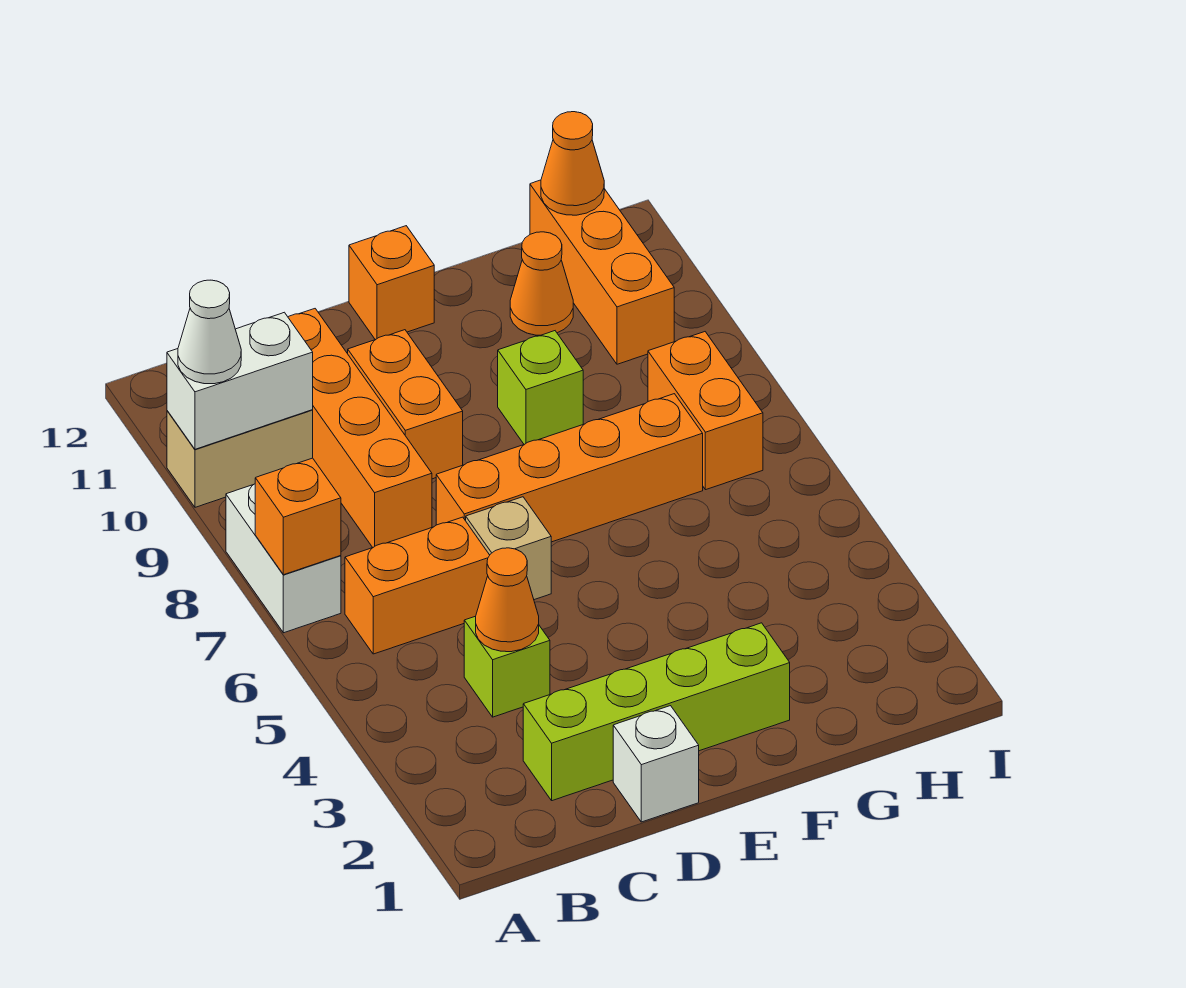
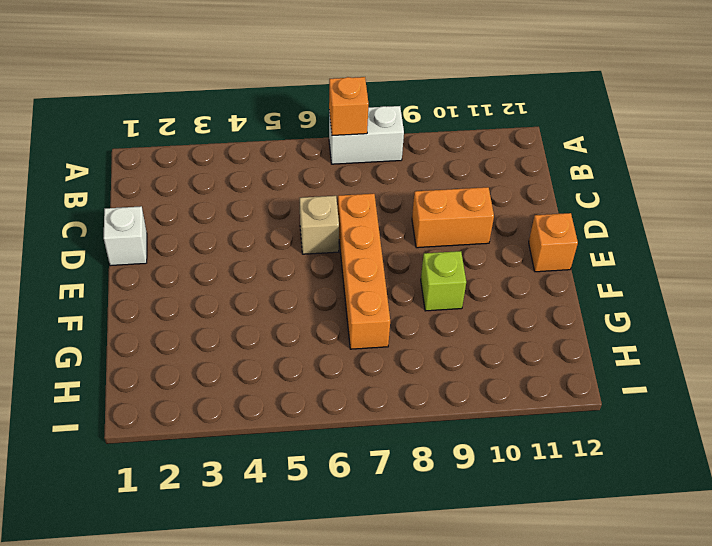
none -> tan 1x2 brick [167,410,313,507]
none -> orange 1x2 brick [345,517,490,654]
none -> lime 1x4 brick [523,623,790,801]

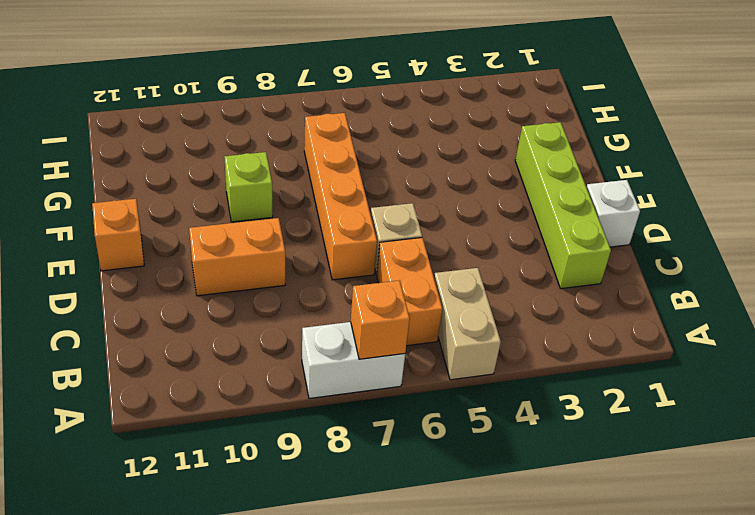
tan 1x2 brick [434,268,501,380] -> tan 1x2 brick moved to [167,410,313,507]
none -> lime 1x1 brick [464,616,550,717]
none -> orange 1x4 brick [288,309,432,547]
none -> orange 1x1 cone [510,232,573,335]

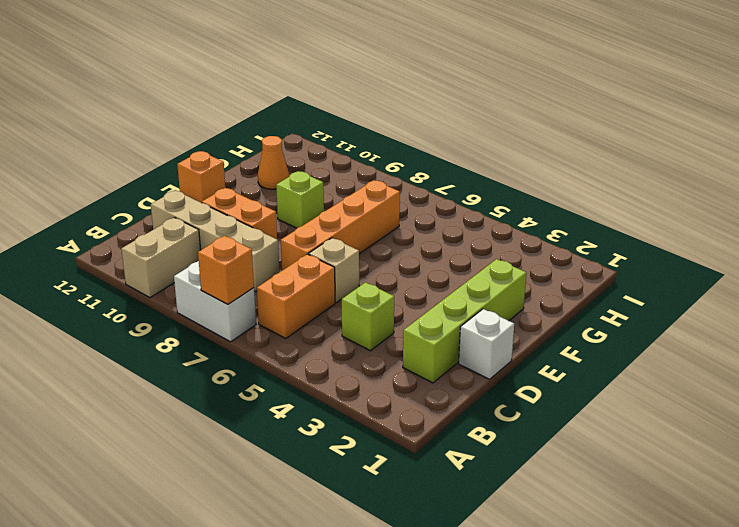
tan 1x4 brick [151,190,280,291] -> orange 1x4 brick [288,309,432,547]
none -> orange 1x2 brick [648,332,763,490]
none -> orange 1x3 brick [530,180,674,364]
none -> white 1x2 brick [167,312,313,449]

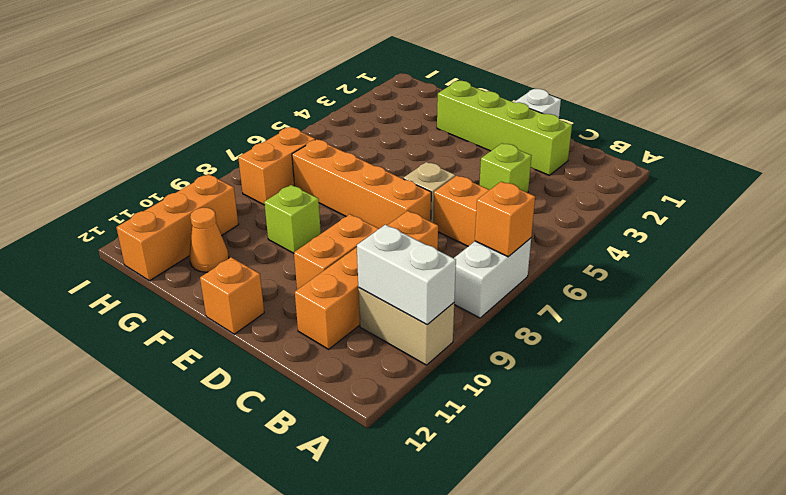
none -> orange 1x1 cone [476,548,539,652]
none -> orange 1x1 cone [541,112,604,215]
none -> white 1x1 cone [178,280,241,384]

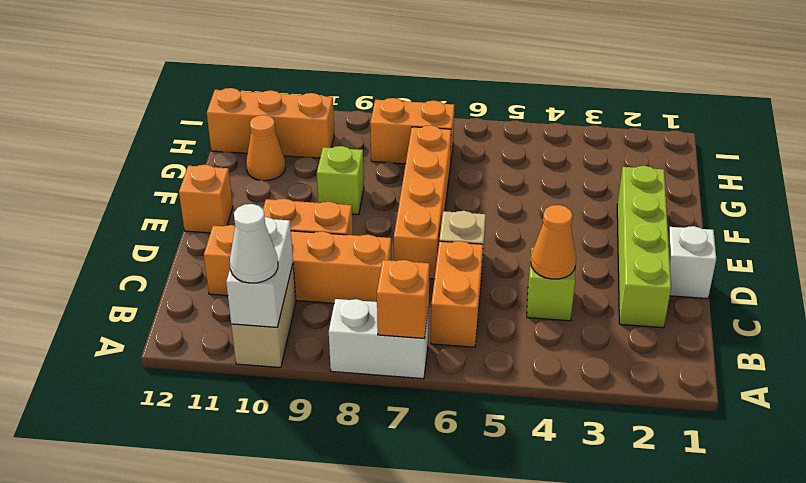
none -> orange 1x1 cone [541,112,604,215]

